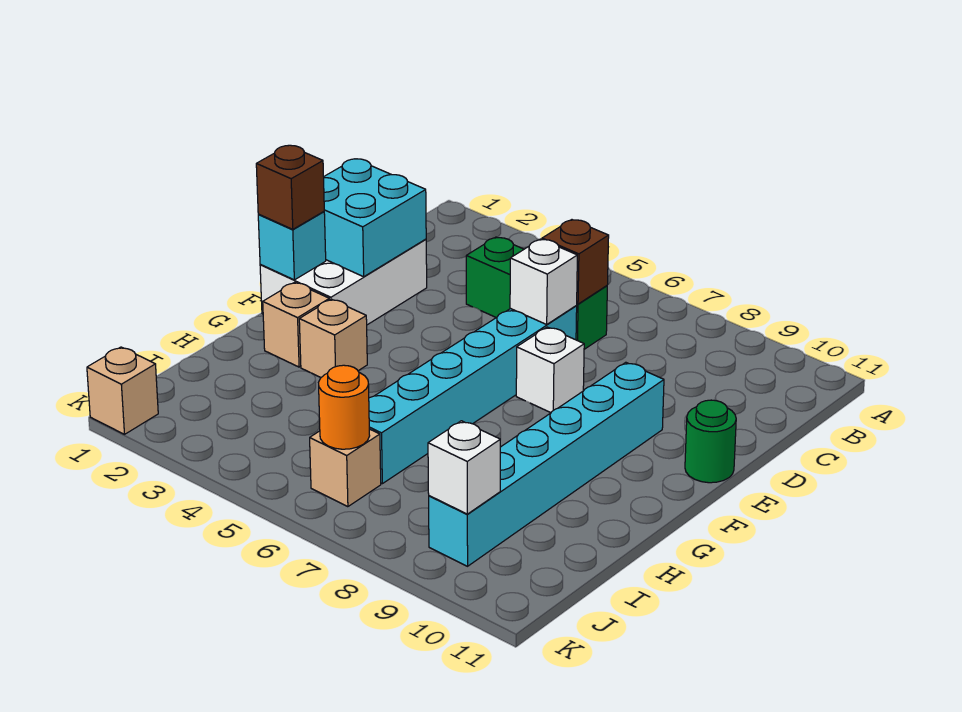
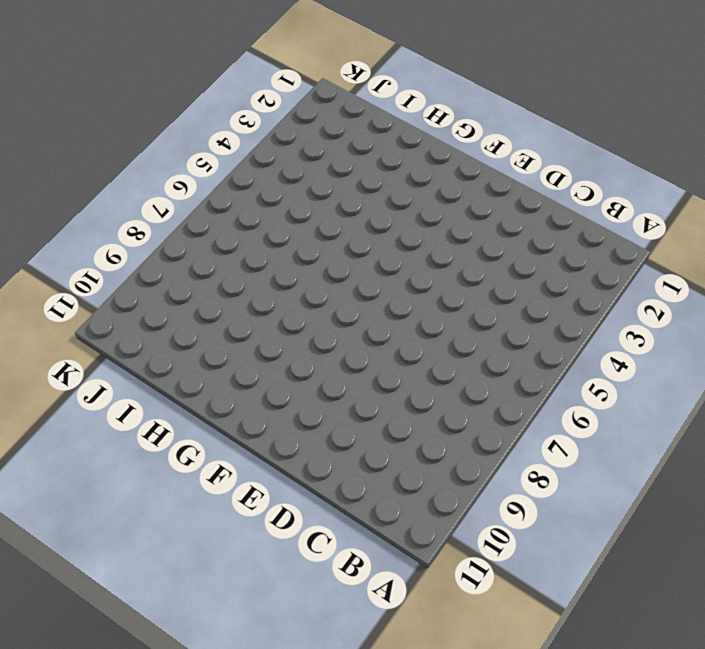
none -> green 1x3 brick [466,237,607,349]
none -> white 2x3 brick [260,239,427,325]
none -> cyan 1x6 brick [369,306,577,484]

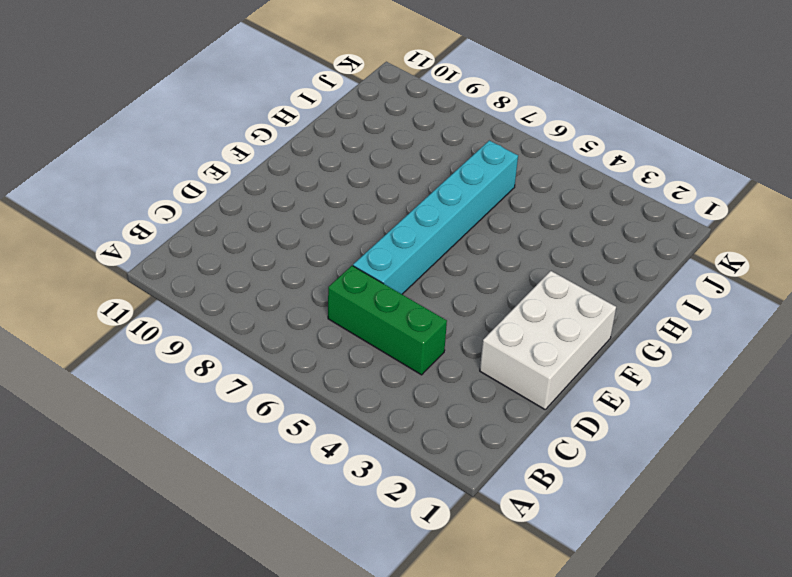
none -> white 1x1 brick [516,327,584,413]
none -> cyan 1x6 brick [429,362,664,566]
none -> green 1x1 round brick [685,400,736,483]

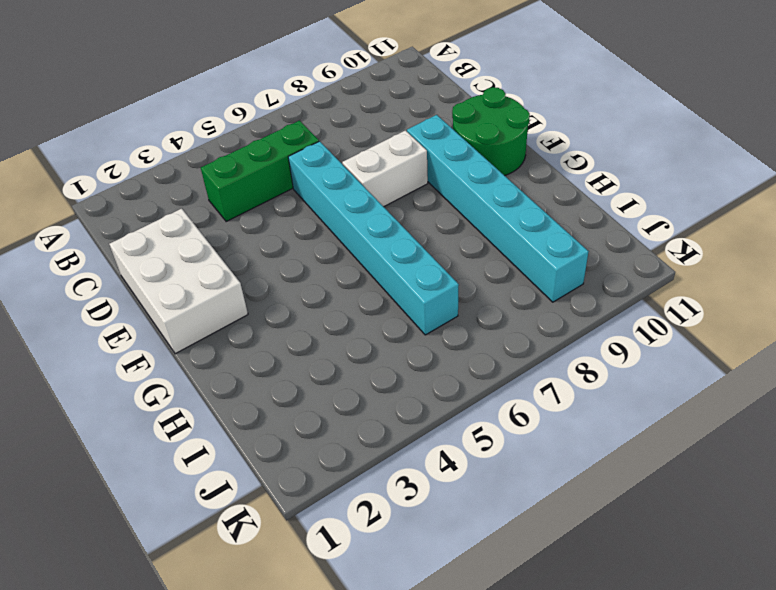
white 1x2 brick [342,130,428,207] -> white 1x1 brick [516,327,584,413]
green 2x2 round brick [452,87,530,176] -> green 1x1 round brick [685,400,736,483]
none -> tan 1x1 brick [263,282,329,367]
none -> tan 1x1 brick [299,299,367,377]
none -> tan 1x1 brick [310,429,381,507]

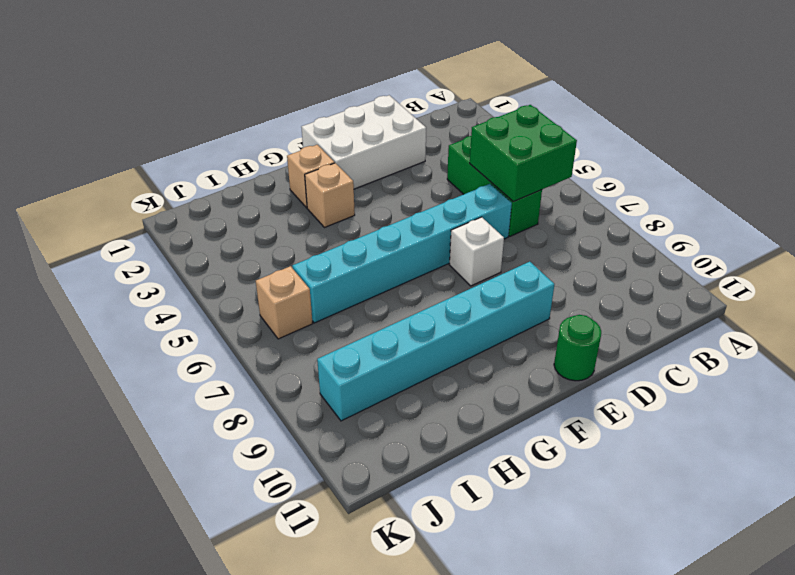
green 2x2 brick [470,105,577,202] -> brown 1x1 brick [542,220,609,304]
none -> tan 1x1 brick [87,347,158,434]
none -> cyan 2x2 brick [324,159,426,277]
none -> white 1x1 brick [510,239,577,324]

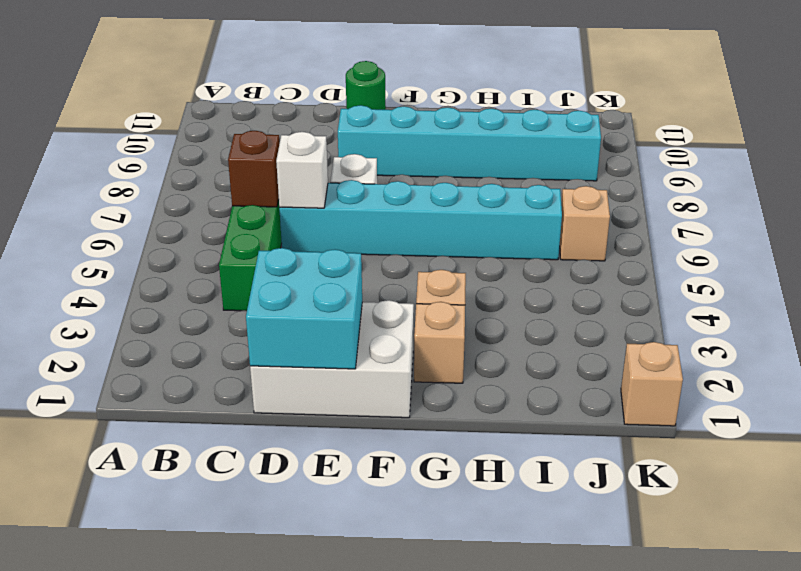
none -> cyan 1x1 brick [258,212,326,280]
none -> orange 1x1 round brick [319,365,370,449]
none -> white 1x1 brick [428,421,500,514]

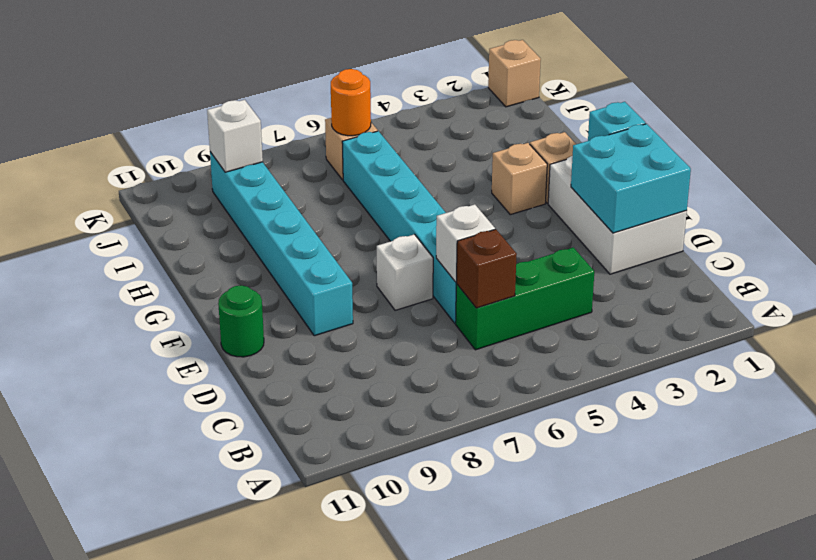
none -> brown 1x1 brick [256,145,324,229]

